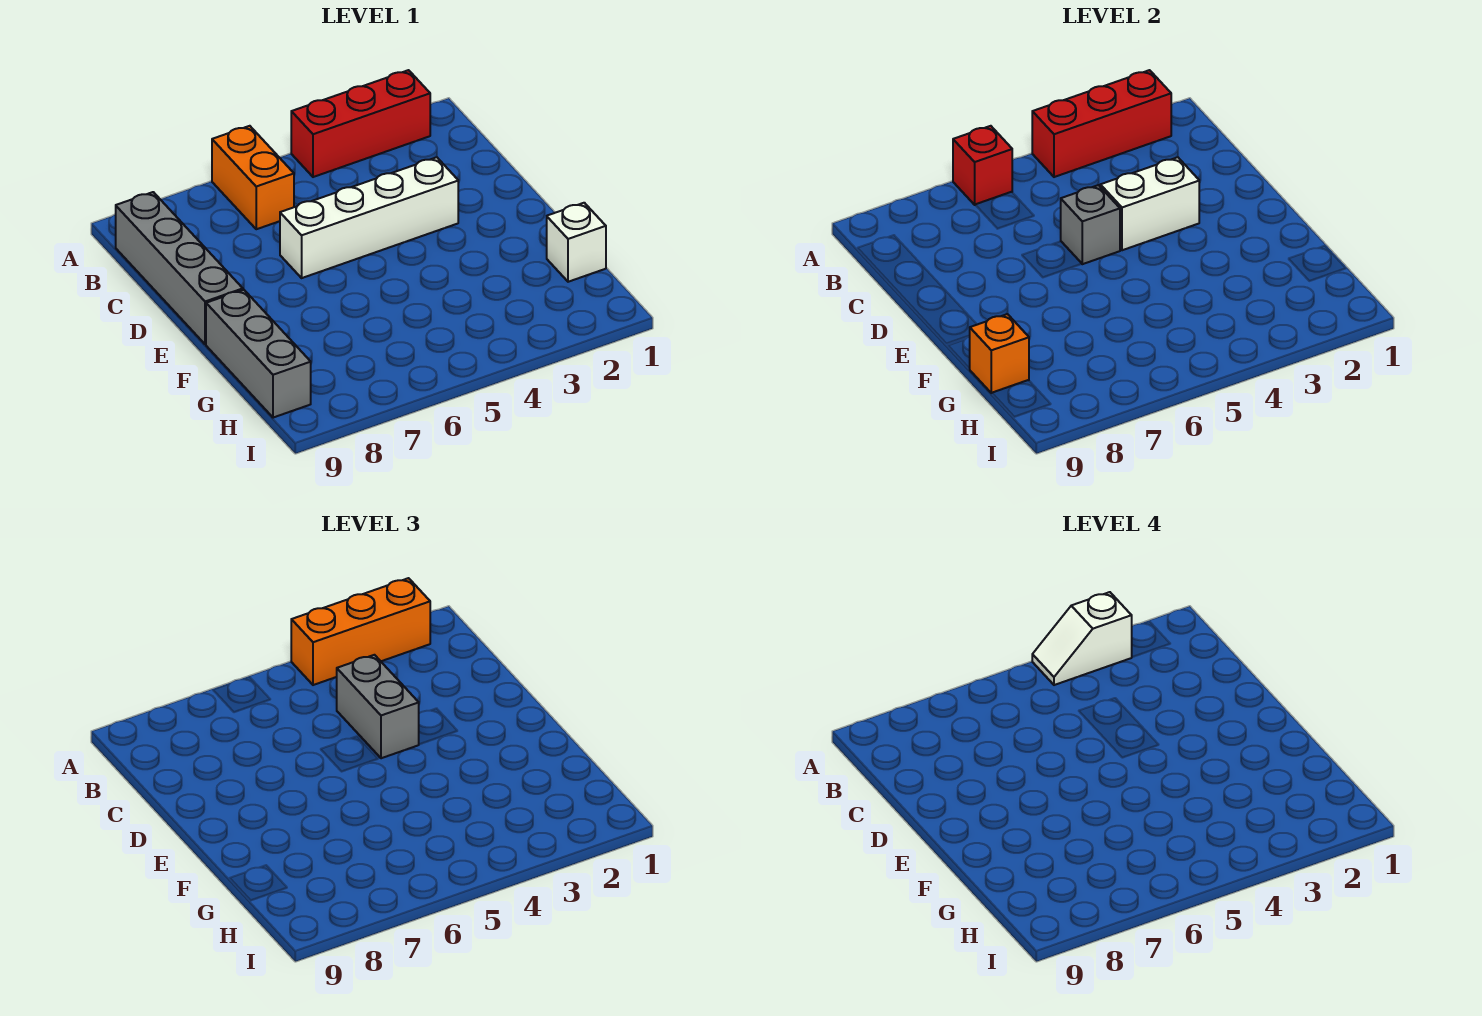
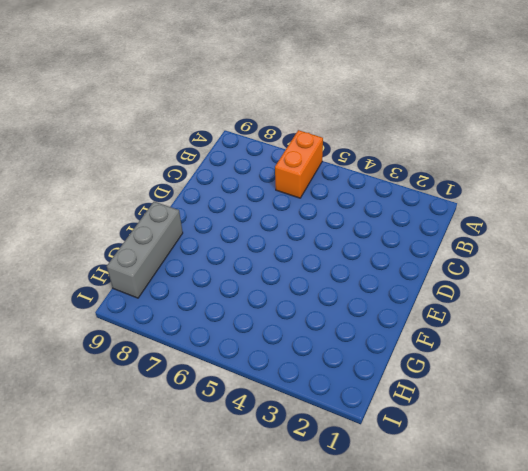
none -> red 1x3 brick [291,70,430,177]
none -> grey 1x4 brick [116,192,243,344]
none -> white 1x4 brick [280,157,458,278]

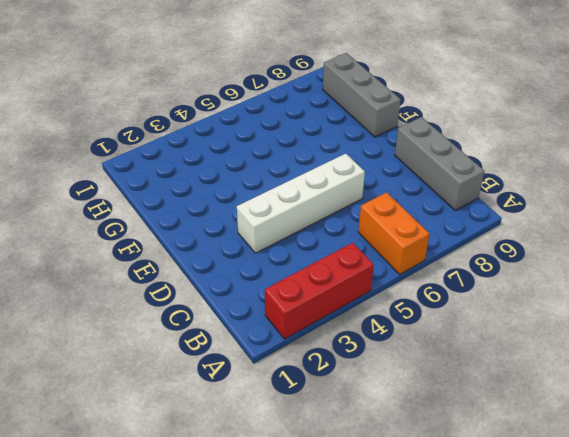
grey 1x3 brick [395,117,485,210] -> grey 1x4 brick [116,192,243,344]
none -> white 1x1 brick [547,203,606,282]
none -> red 1x3 brick [1032,70,1171,177]
none -> red 1x1 brick [953,126,1012,205]

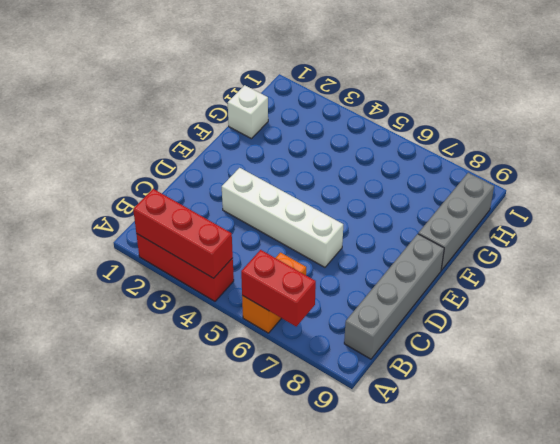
red 1x2 brick [241,250,316,326] -> red 1x1 brick [953,126,1012,205]
none -> white 1x2 brick [1100,157,1199,250]
none -> grey 1x1 brick [1061,185,1120,264]
none -> orange 1x1 brick [969,314,1029,393]

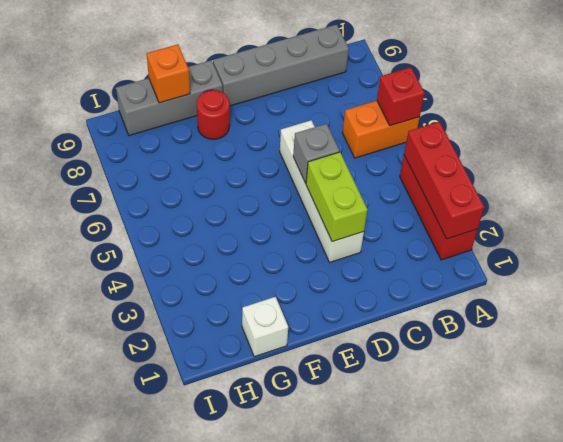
lime 1x2 brick [306,152,367,242] -> white 1x2 brick [1100,157,1199,250]
red 1x1 round brick [197,90,230,139] -> none
none -> orange 1x3 brick [291,578,430,685]
none -> grey 1x2 brick [337,655,419,758]
none -> white 1x2 slope [1032,592,1132,685]

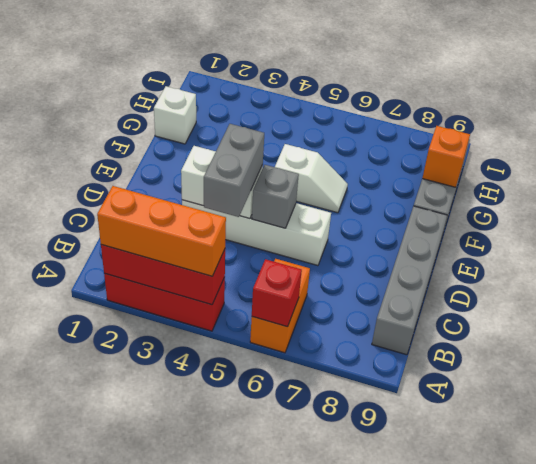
white 1x2 slope [275,144,348,213] -> white 1x2 slope moved to [1032,592,1132,685]

